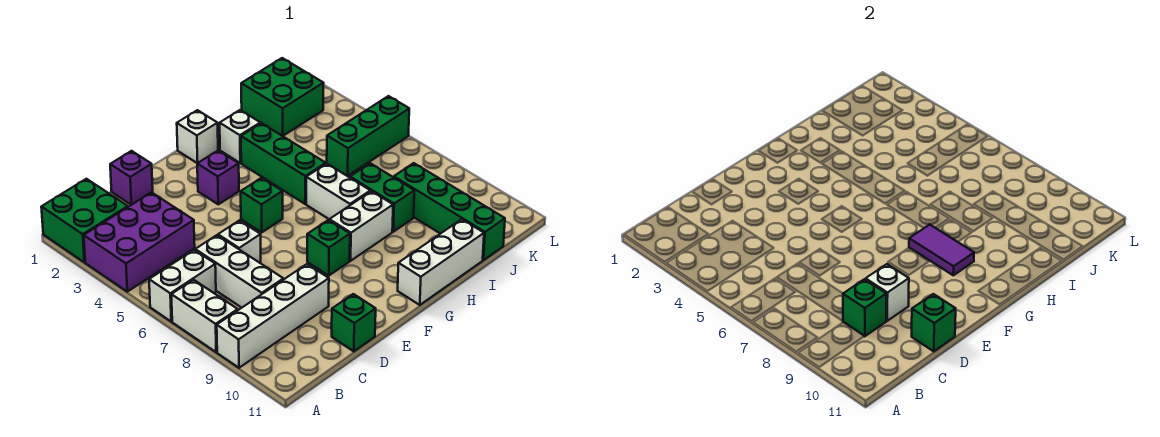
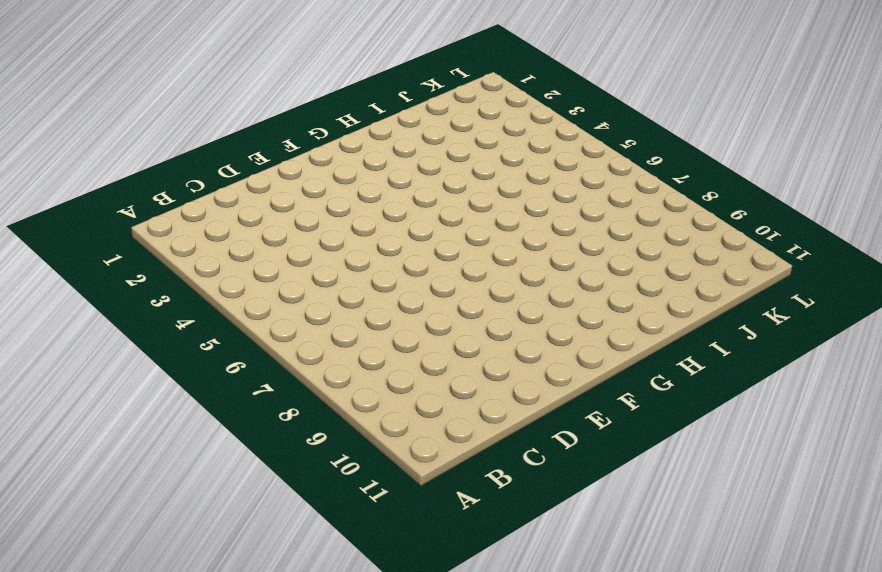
none -> green 2x2 brick [41,179,128,262]
none -> purple 2x3 brick [84,192,195,292]
none -> white 1x2 brick [149,250,216,321]

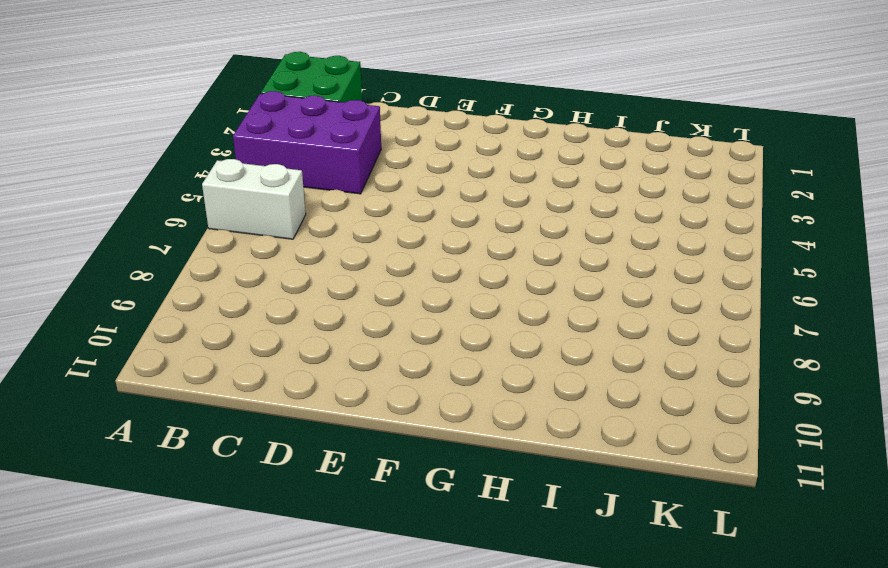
none -> white 1x2 brick [171,280,238,352]
none -> white 1x4 brick [217,264,329,368]
none -> white 1x3 brick [195,235,283,308]

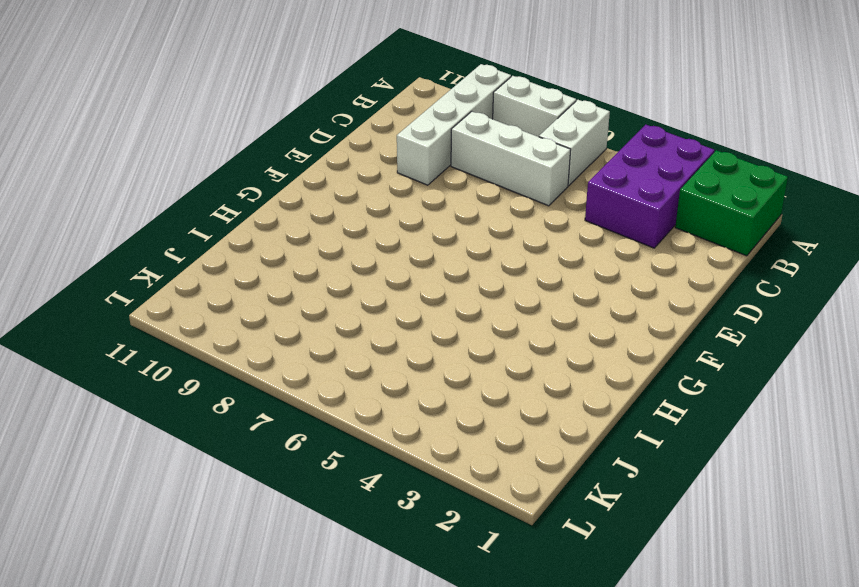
none -> purple 1x1 brick [110,151,153,205]
none -> white 1x1 brick [218,220,261,263]
none -> green 1x1 brick [332,294,376,351]

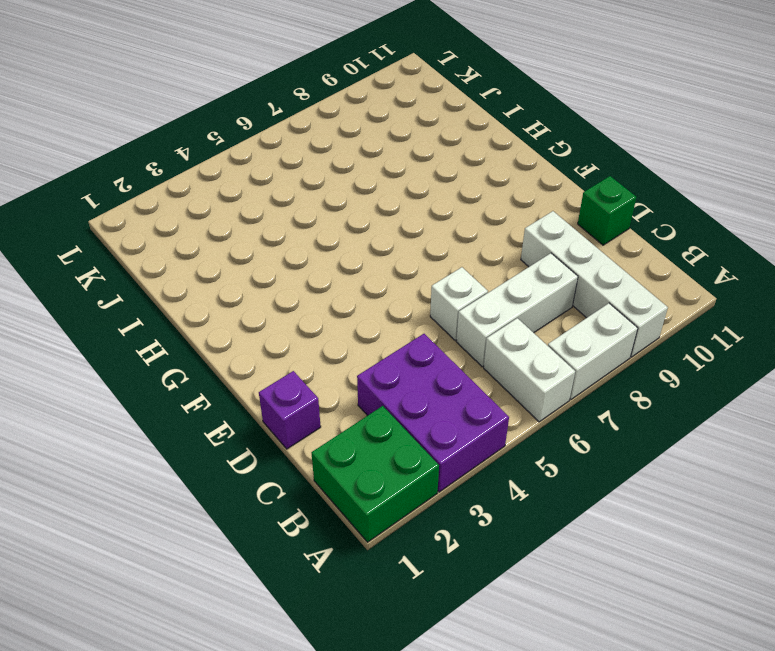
none -> purple 1x1 brick [197,151,239,204]
none -> green 1x1 brick [241,178,283,232]
none -> green 1x1 brick [307,220,350,276]

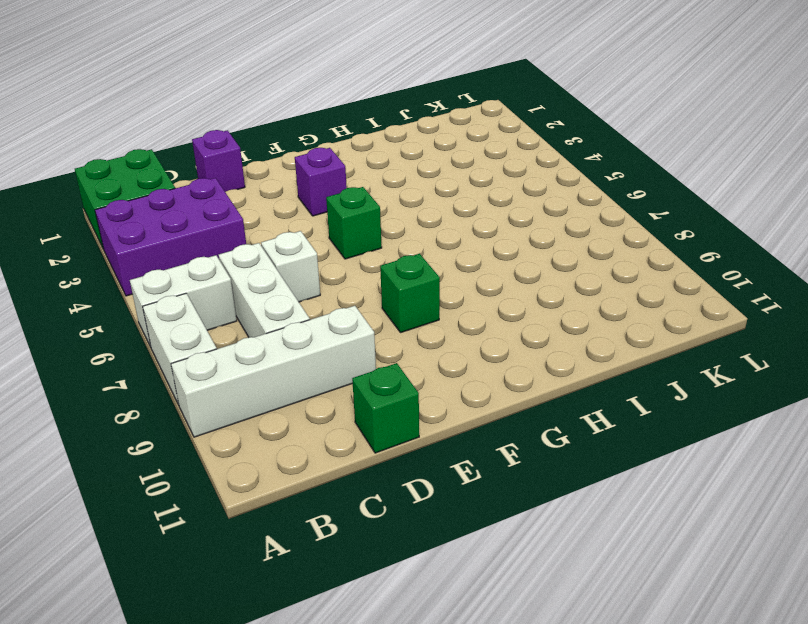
none -> white 1x1 brick [177,110,218,163]
none -> white 1x2 brick [329,191,393,261]
none -> white 1x3 brick [398,219,484,305]

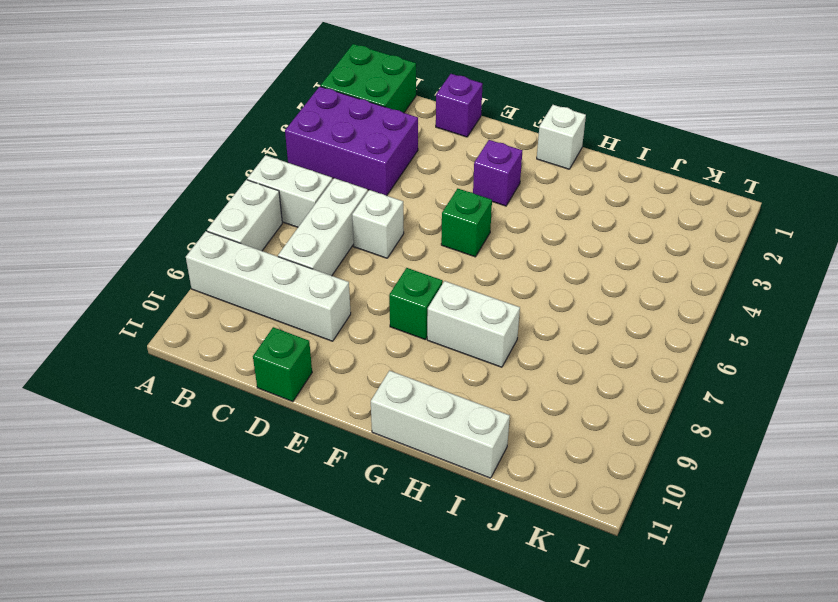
none -> white 1x1 brick [220,110,260,163]
none -> green 1x3 brick [241,123,326,204]
none -> white 1x2 brick [306,164,370,219]

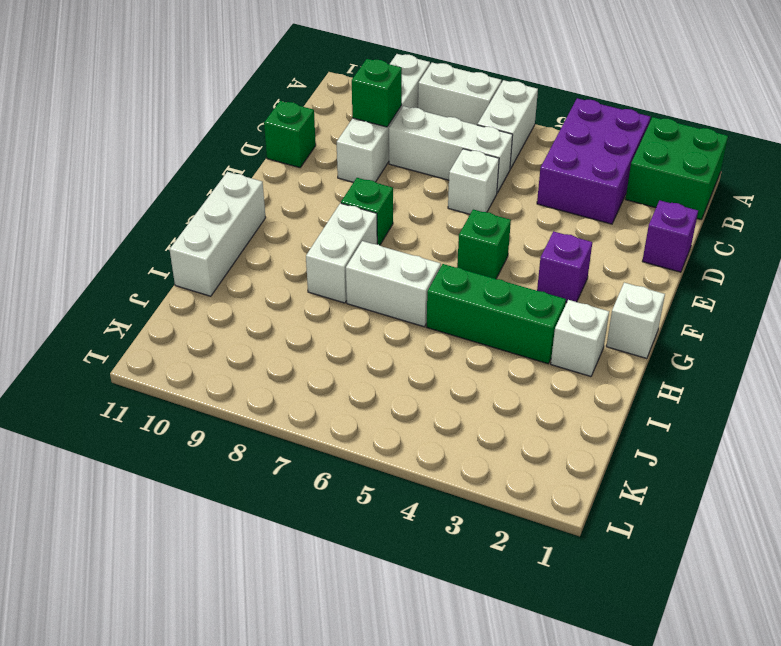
none -> green 1x2 brick [350,163,414,232]
none -> green 2x2 brick [241,58,324,136]
none -> green 1x3 brick [327,96,409,176]

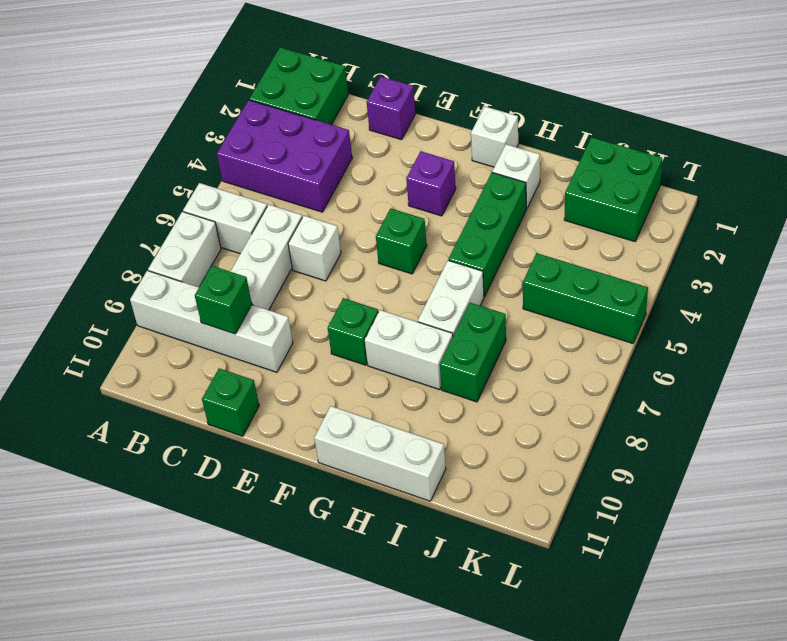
none -> green 1x4 brick [394,163,505,260]
none -> white 1x1 brick [866,264,909,321]
none -> green 1x1 brick [912,294,956,351]

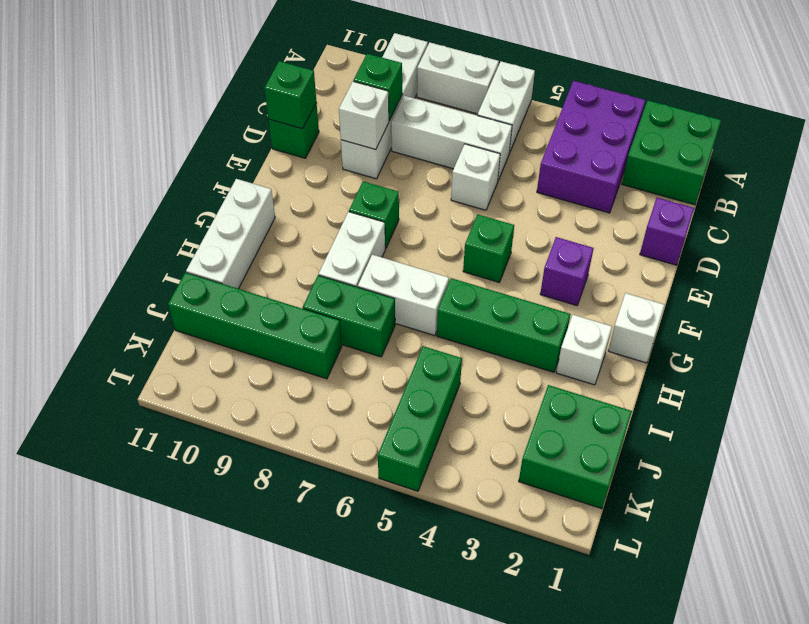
none -> purple 1x2 tile [909,224,974,275]

